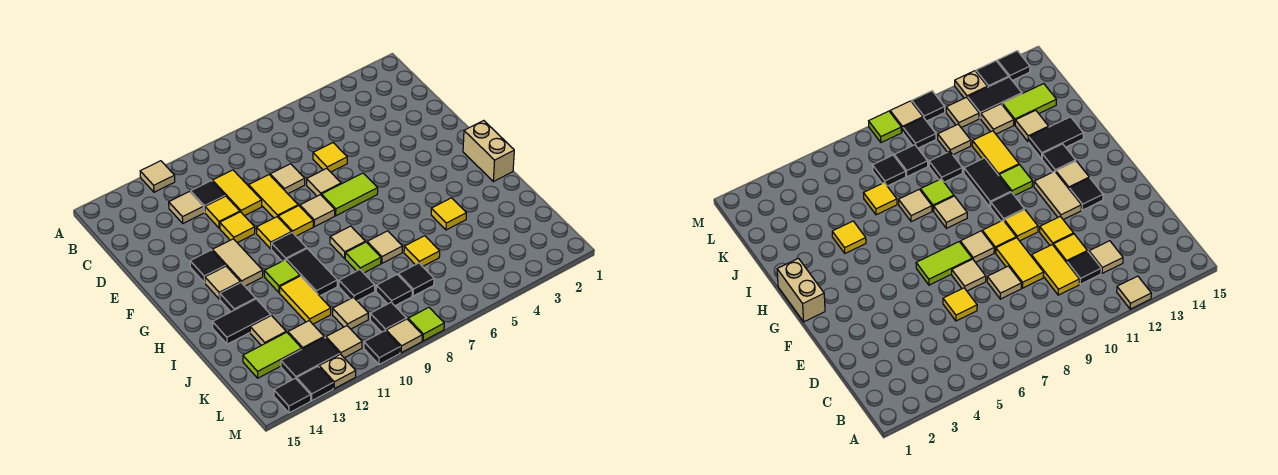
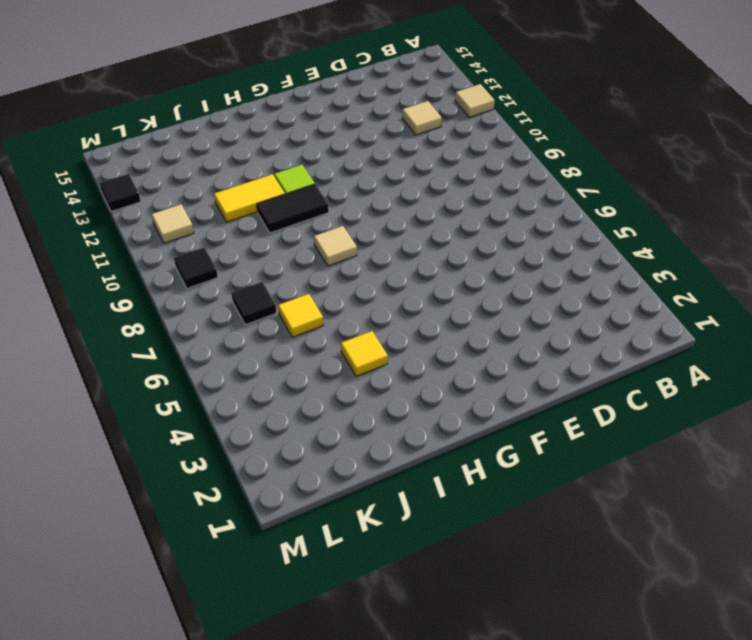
none -> yellow 1x2 tile [212,170,262,216]
none -> black 1x1 tile [191,181,225,212]
none -> yellow 1x1 tile [313,143,347,172]
none -> tan 1x1 tile [270,164,305,194]

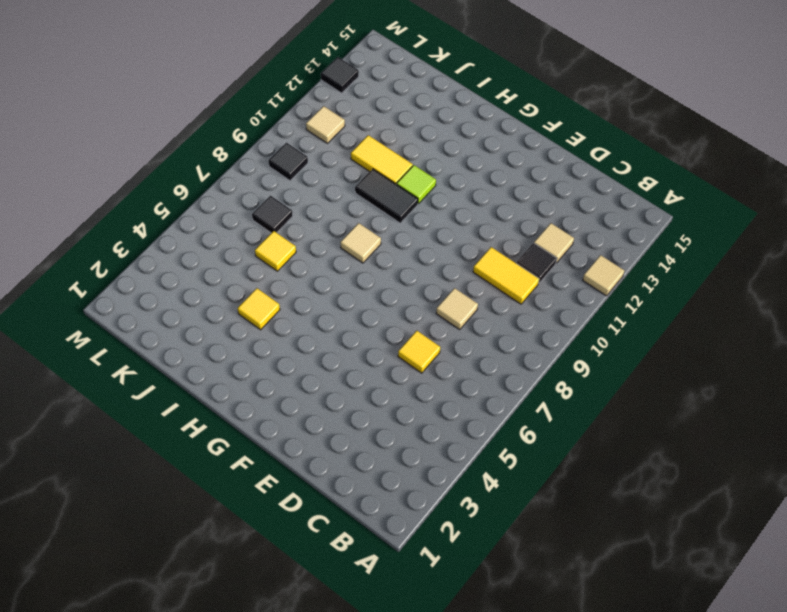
none -> yellow 1x2 tile [249,175,298,218]
none -> yellow 1x1 tile [205,196,240,228]
none -> tan 1x1 tile [307,168,341,196]
none -> yellow 1x1 tile [220,212,255,243]

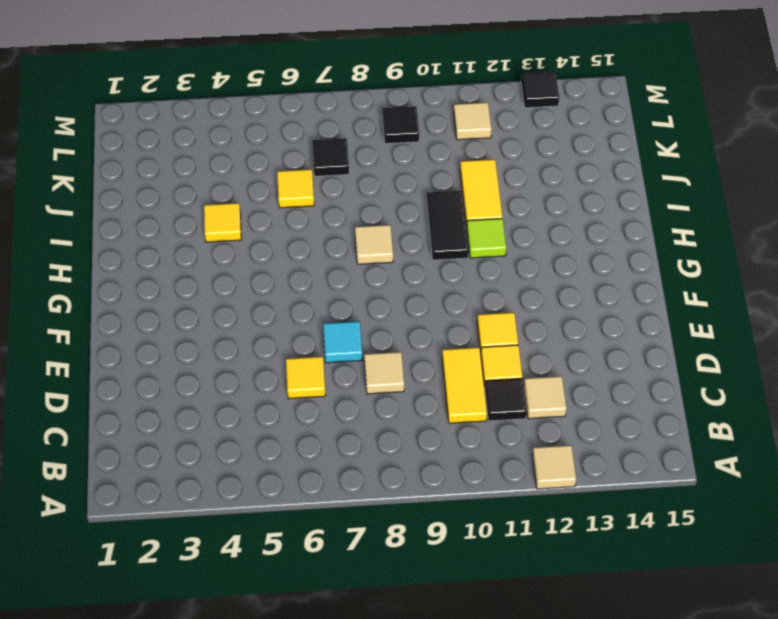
cyan 1x1 tile [323,321,362,363] -> tan 1x1 tile [307,168,341,196]
none -> yellow 1x2 tile [249,175,298,218]
none -> lime 1x2 tile [321,173,378,216]
none -> tan 1x1 tile [300,195,335,227]
none -> yellow 1x1 tile [278,206,313,236]

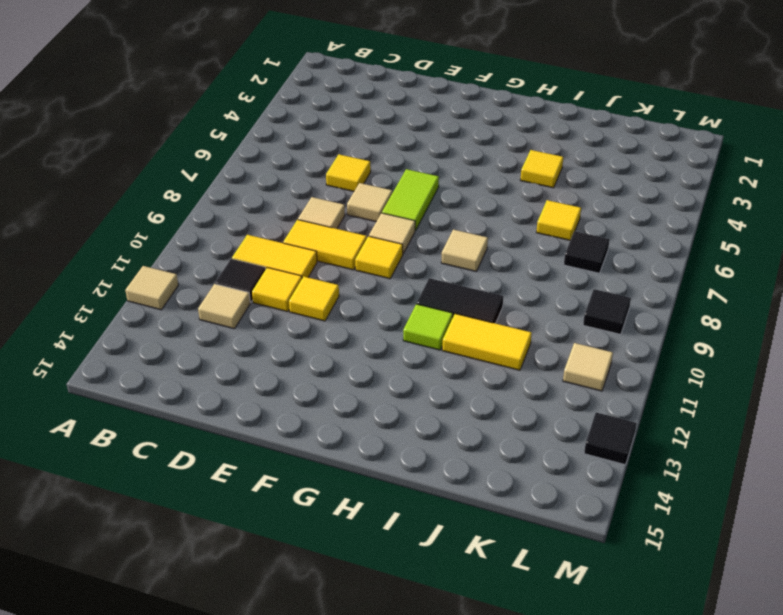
none -> yellow 1x1 tile [256,217,291,249]
none -> tan 1x2 tile [212,239,263,286]
none -> black 1x1 tile [190,250,225,283]
none -> tan 1x2 brick [463,121,514,182]

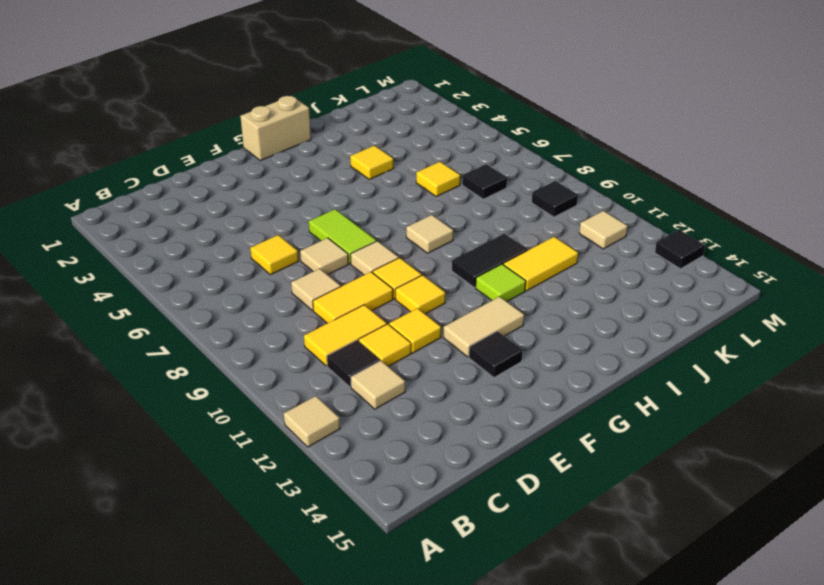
none -> black 1x1 tile [271,233,307,261]
none -> tan 1x1 tile [205,266,240,299]
none -> black 1x1 tile [220,283,256,312]
none -> tan 1x1 tile [367,231,402,263]

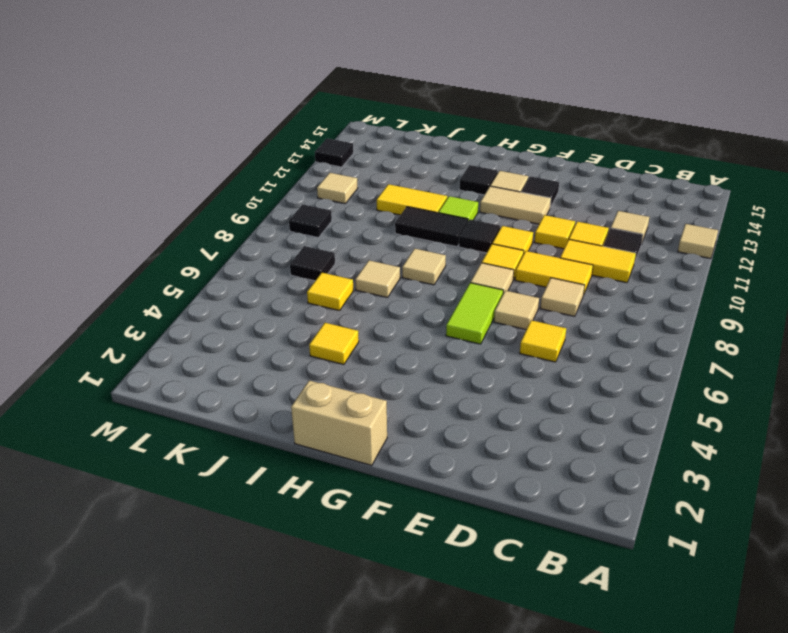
none -> lime 1x1 tile [345,242,381,273]
none -> black 1x2 tile [212,299,271,344]
none -> black 1x1 tile [339,270,375,301]
none -> tan 1x1 tile [250,316,286,346]

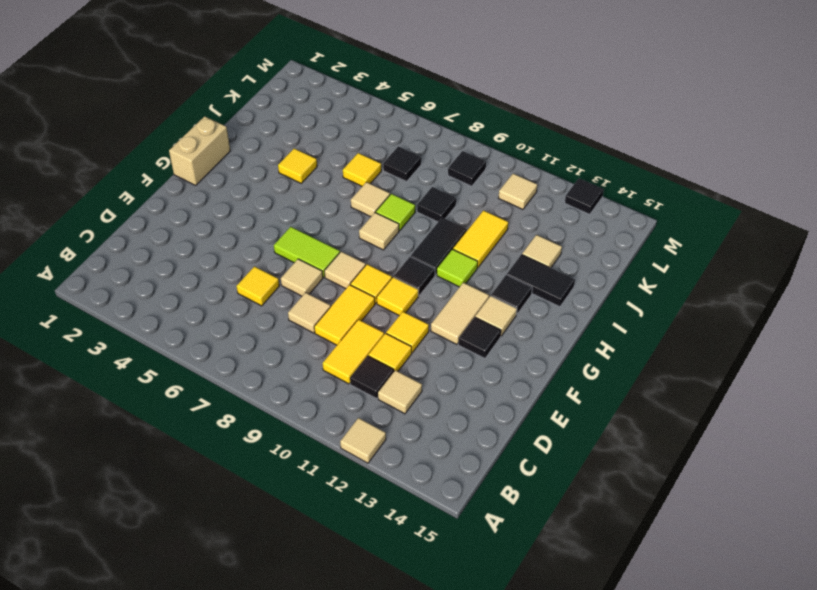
none -> black 1x1 tile [376,274,412,306]
none -> tan 1x1 tile [333,297,368,329]
none -> tan 1x1 tile [288,321,324,349]
none -> lime 1x2 tile [243,332,302,378]

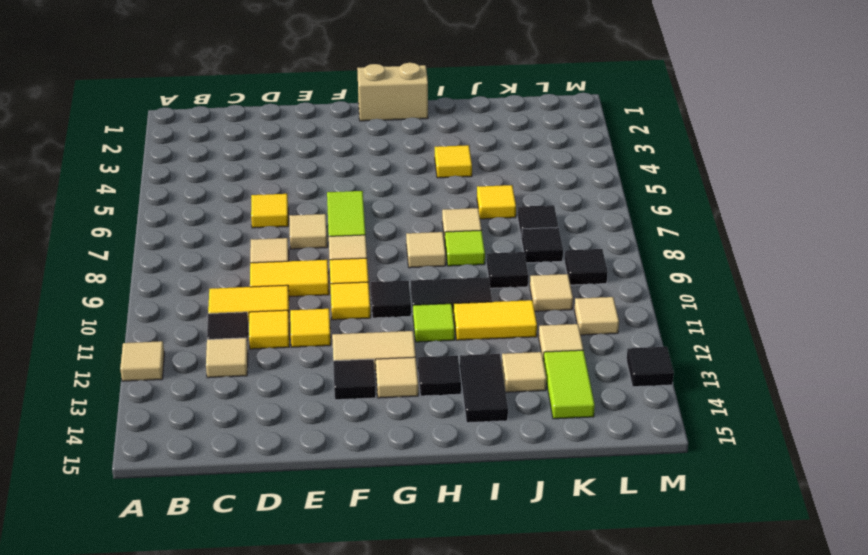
none -> black 1x2 tile [281,337,340,380]
none -> lime 1x1 tile [408,307,444,341]
none -> tan 1x1 tile [386,319,422,353]
none -> black 1x1 tile [364,331,400,365]

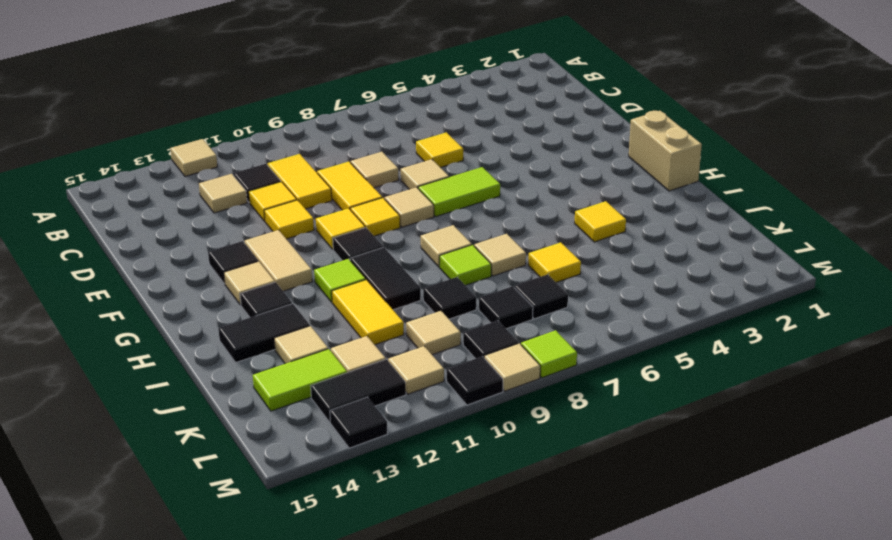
none -> tan 1x1 plate [319,354,356,389]
none -> black 1x1 tile [274,378,311,413]

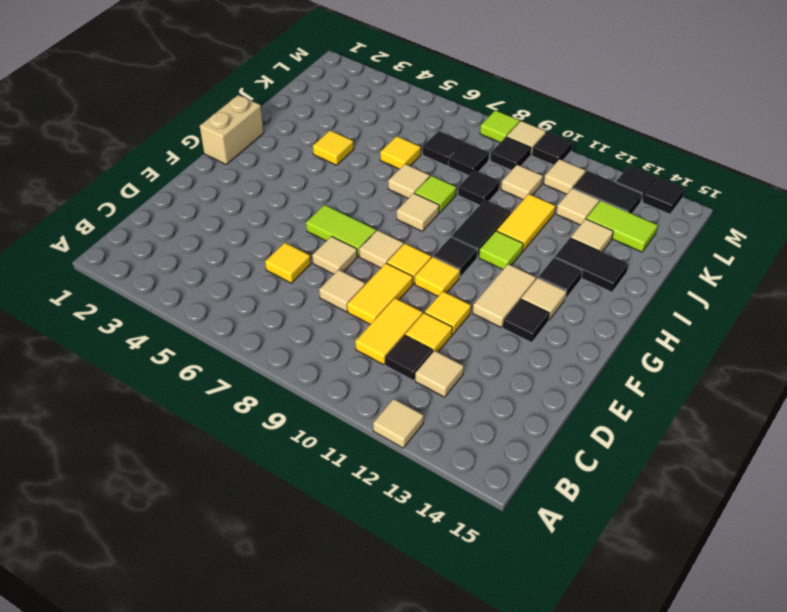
none -> tan 1x1 plate [319,354,356,389]

